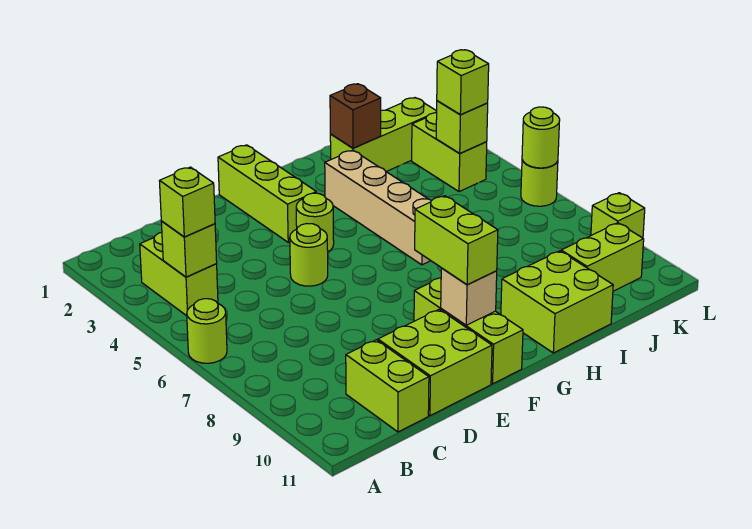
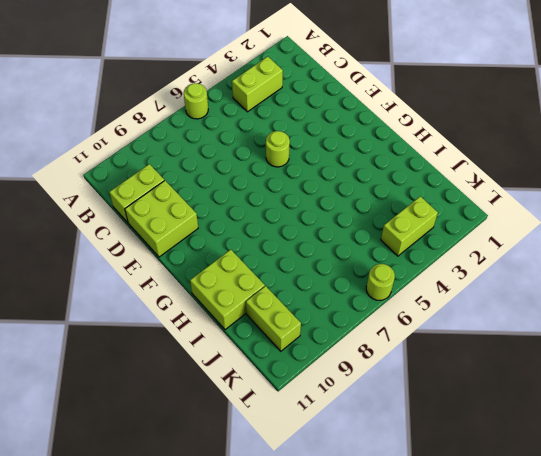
none -> lime 1x3 brick [218,145,316,242]
none -> lime 1x1 round brick [296,193,334,252]
none -> lime 1x3 brick [414,278,523,384]

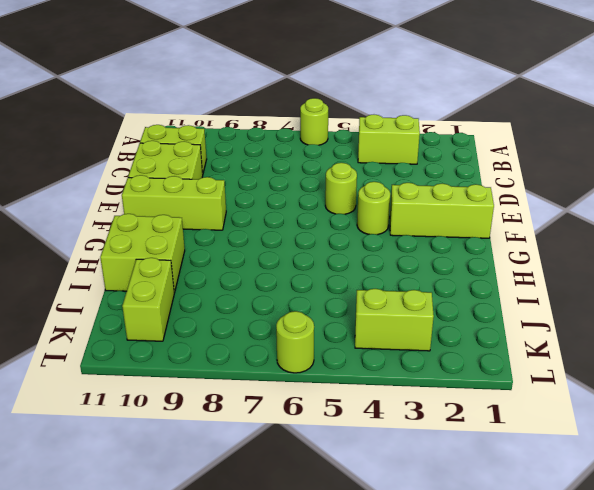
none -> tan 1x4 brick [325,150,432,265]
none -> lime 1x3 brick [330,98,437,172]
none -> lime 1x1 brick [591,193,645,238]

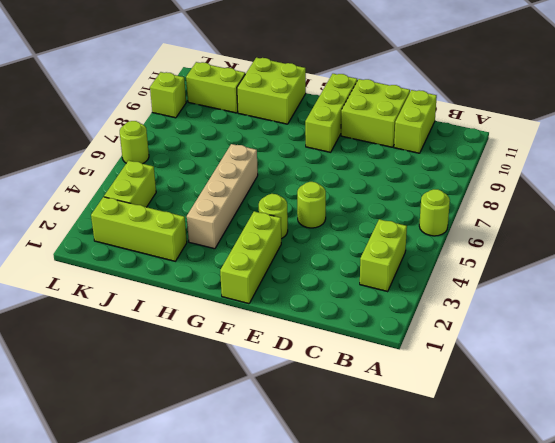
none -> lime 1x1 brick [161,221,217,277]
none -> tan 1x1 brick [441,268,497,325]
none -> brown 1x1 brick [330,84,381,148]

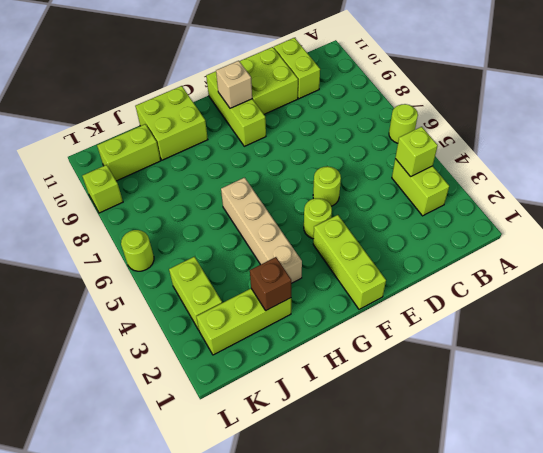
none -> lime 1x1 brick [436,101,488,153]
none -> lime 1x1 round brick [522,107,560,168]
none -> lime 1x1 brick [160,167,215,237]

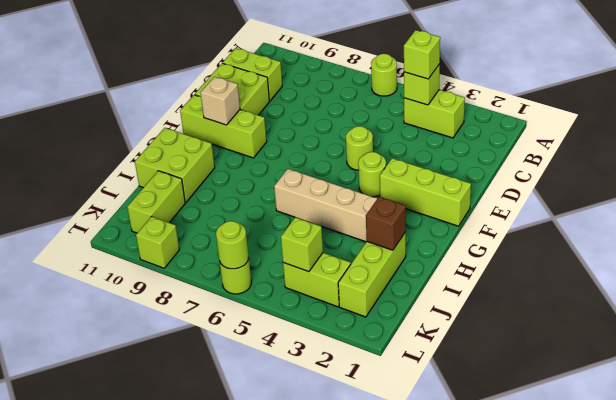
none -> lime 1x2 brick [415,196,498,285]
none -> lime 1x1 brick [437,50,489,115]

